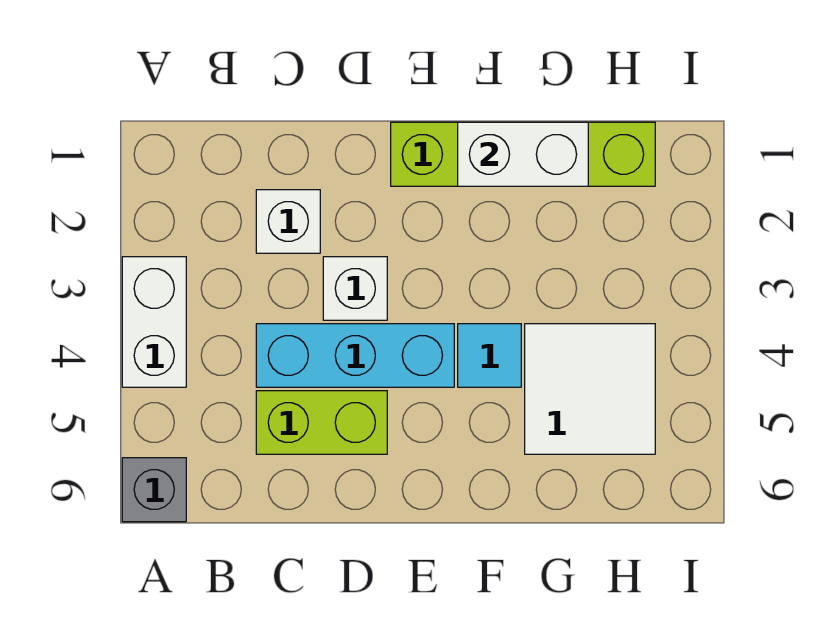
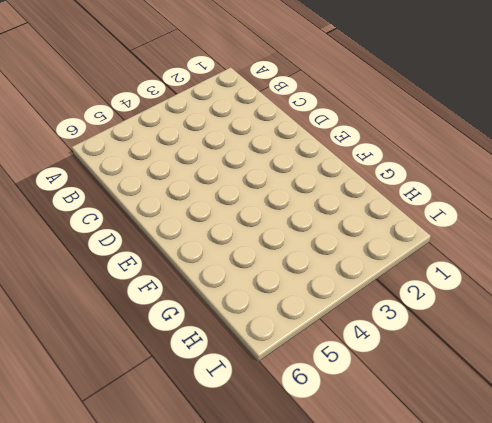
none -> white 1x2 brick [122,257,186,387]
none -> grey 1x1 brick [122,458,186,522]

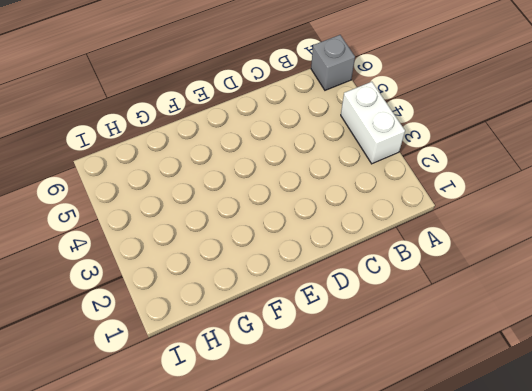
none -> white 1x1 brick [256,190,320,253]
none -> cyan 1x3 brick [256,324,454,387]

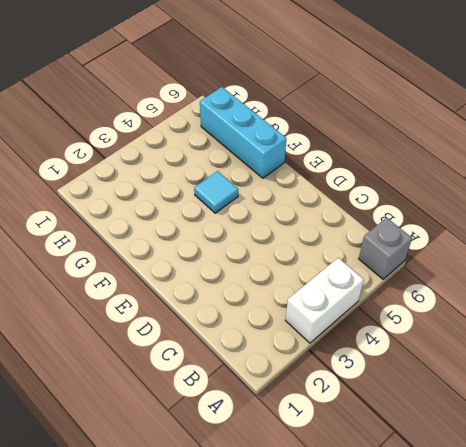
cyan 1x3 brick [200,87,286,178] -> cyan 1x3 brick moved to [256,324,454,387]
none -> white 1x1 brick [256,190,320,253]
none -> lime 1x2 brick [256,391,387,454]

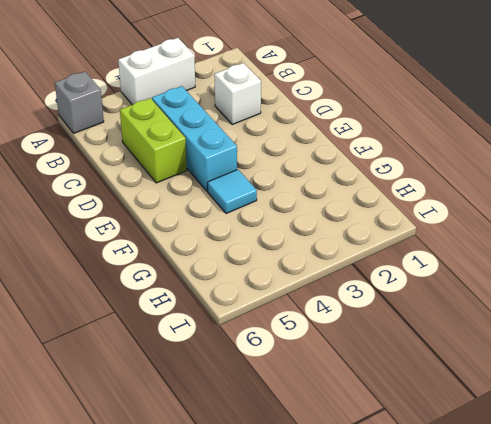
none -> white 1x1 brick [323,257,387,320]
none -> lime 1x4 brick [391,122,655,186]

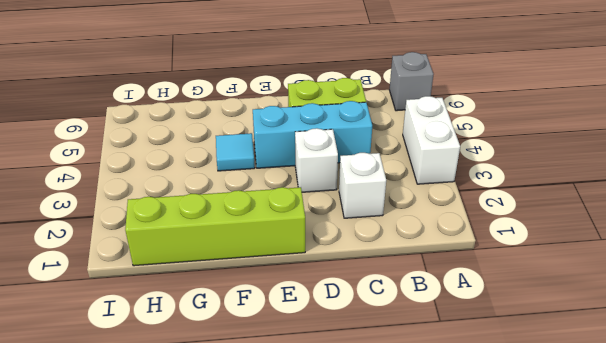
none -> white 2x2 tile [525,324,655,454]
none -> white 1x2 brick [458,122,588,186]

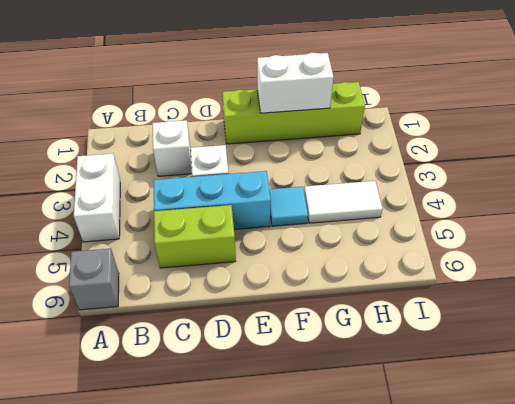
white 1x2 tile [304,181,383,223] -> white 2x2 tile [525,324,655,454]

